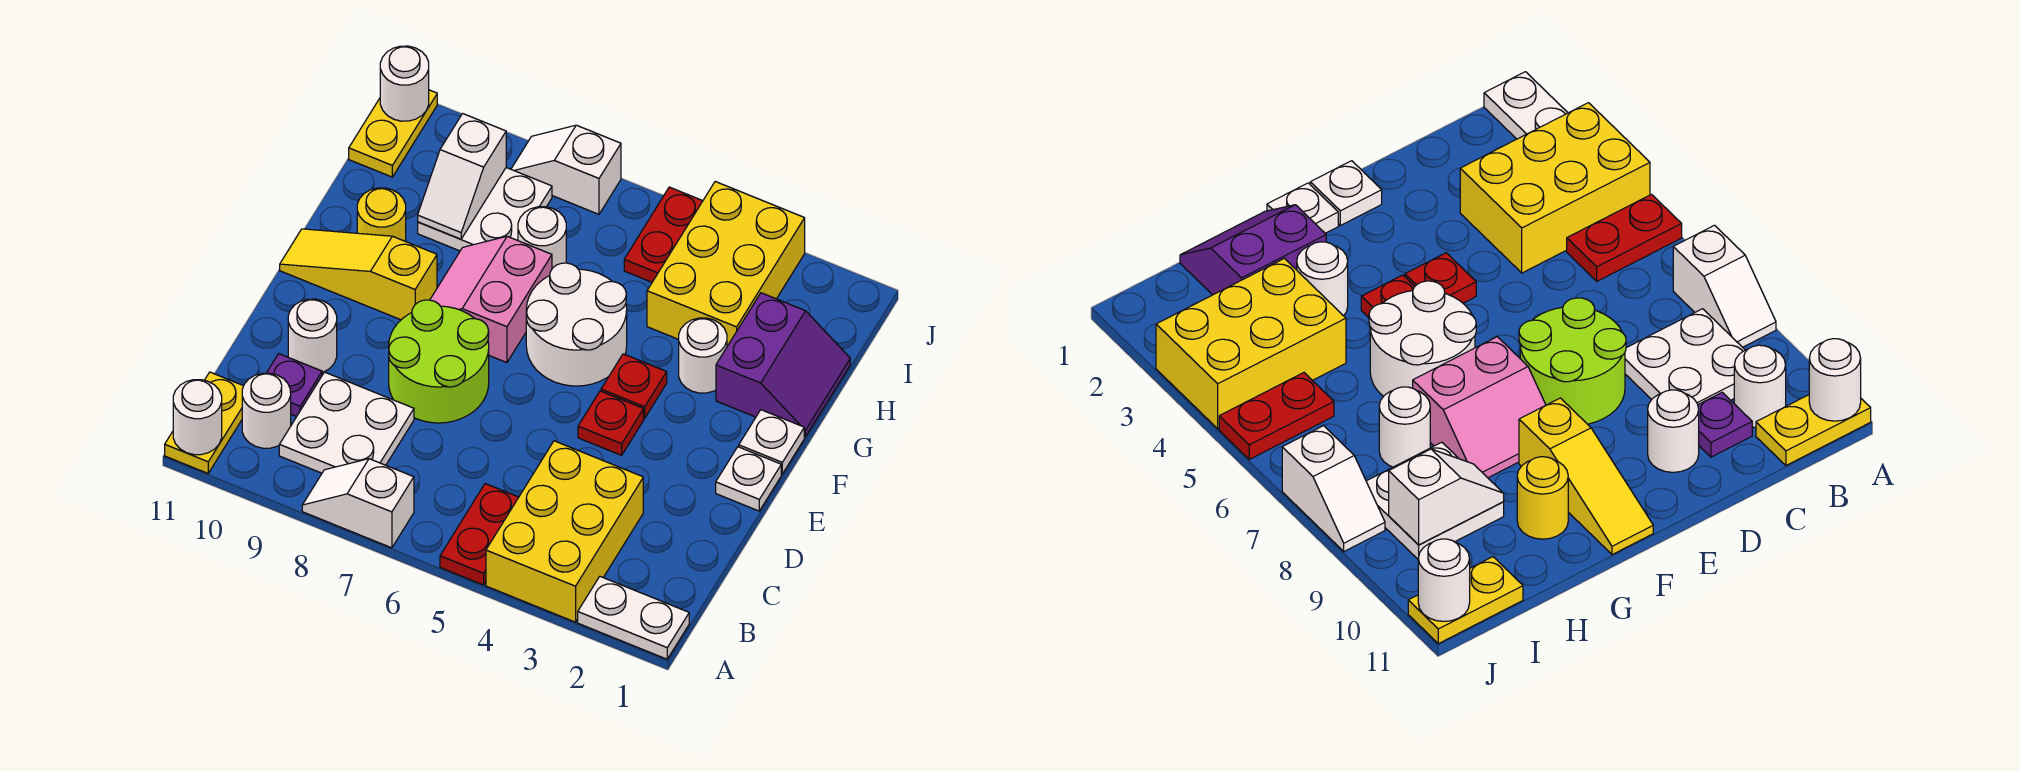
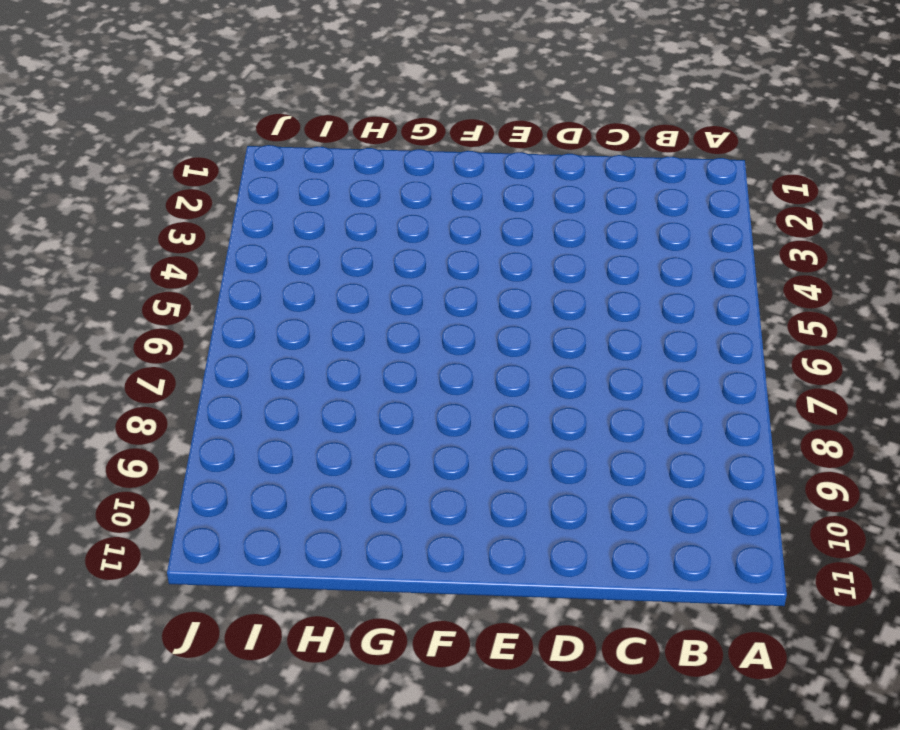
none -> white 1x2 plate [578,577,689,659]
none -> yellow 2x3 brick [486,441,643,622]
none -> red 1x2 plate [440,484,519,585]

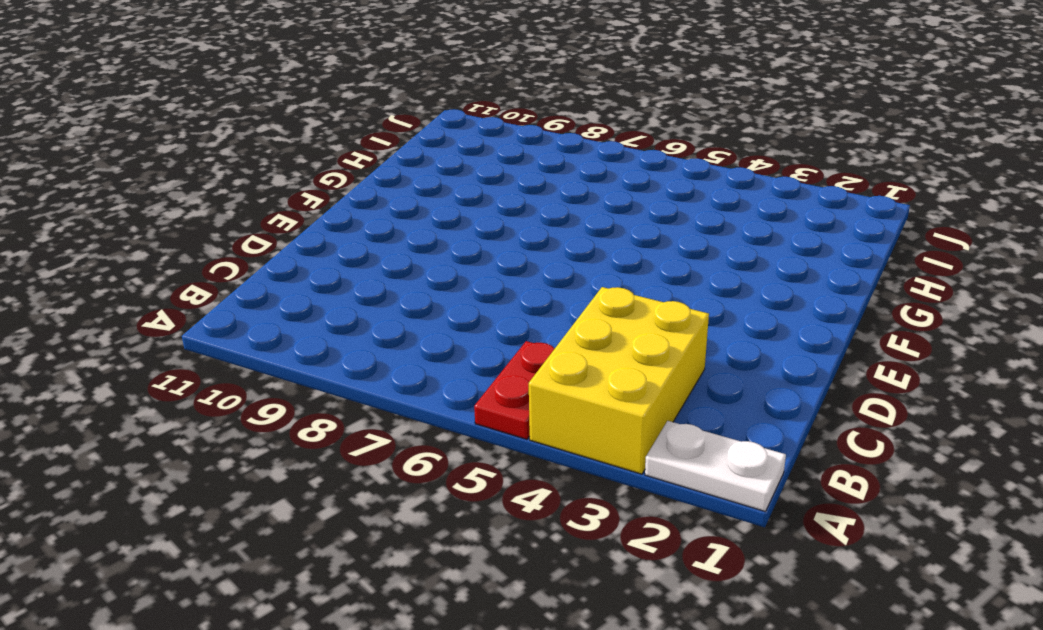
none -> white 1x2 slope [302,459,414,548]
none -> yellow 1x2 plate [165,372,243,473]
none -> white 2x2 plate [279,372,414,473]

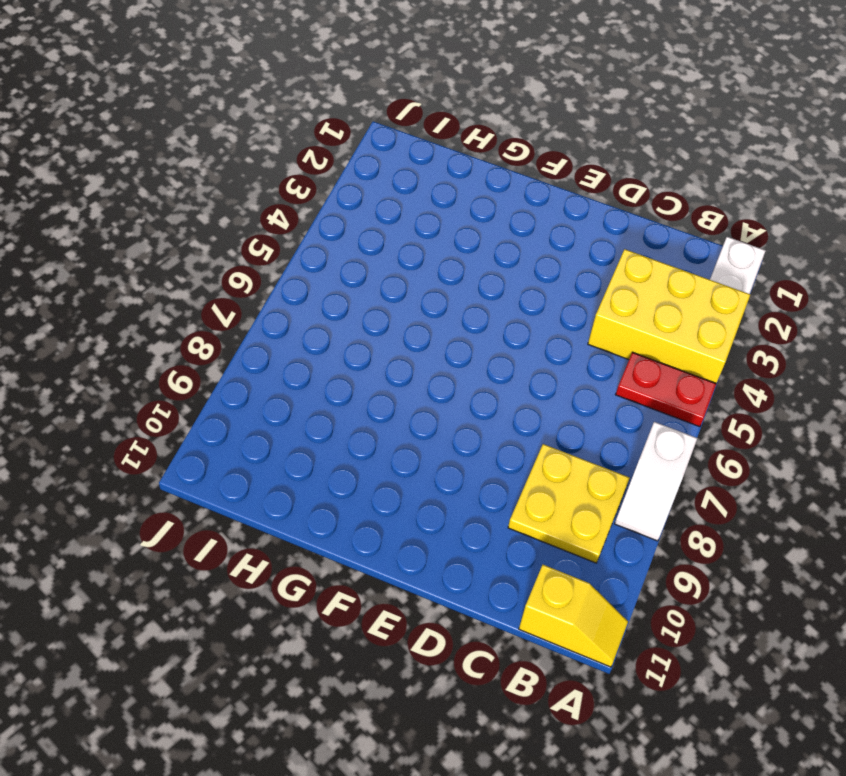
yellow 1x2 slope [519,565,628,667] -> yellow 1x2 plate [165,372,243,473]
yellow 2x2 plate [508,444,630,563] -> white 2x2 plate [279,372,414,473]
none -> white 1x1 round brick [242,373,291,448]
none -> purple 1x1 plate [267,354,322,417]
none -> lime 2x2 round brick [389,300,489,423]

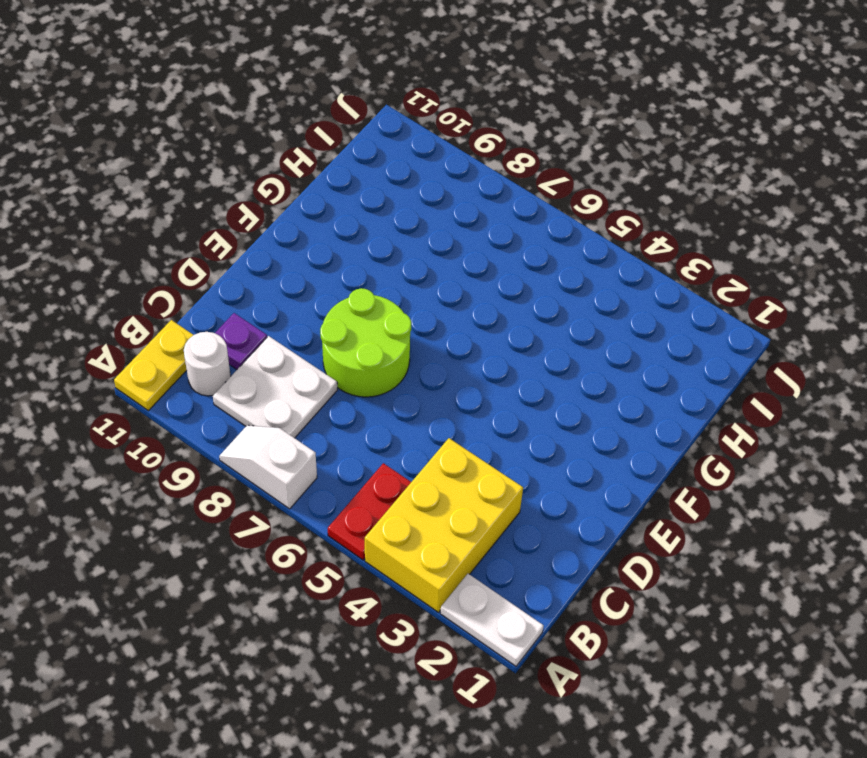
none -> white 1x1 round brick [288,299,337,372]
none -> white 1x1 plate [716,447,781,511]
none -> red 1x1 plate [578,391,644,455]

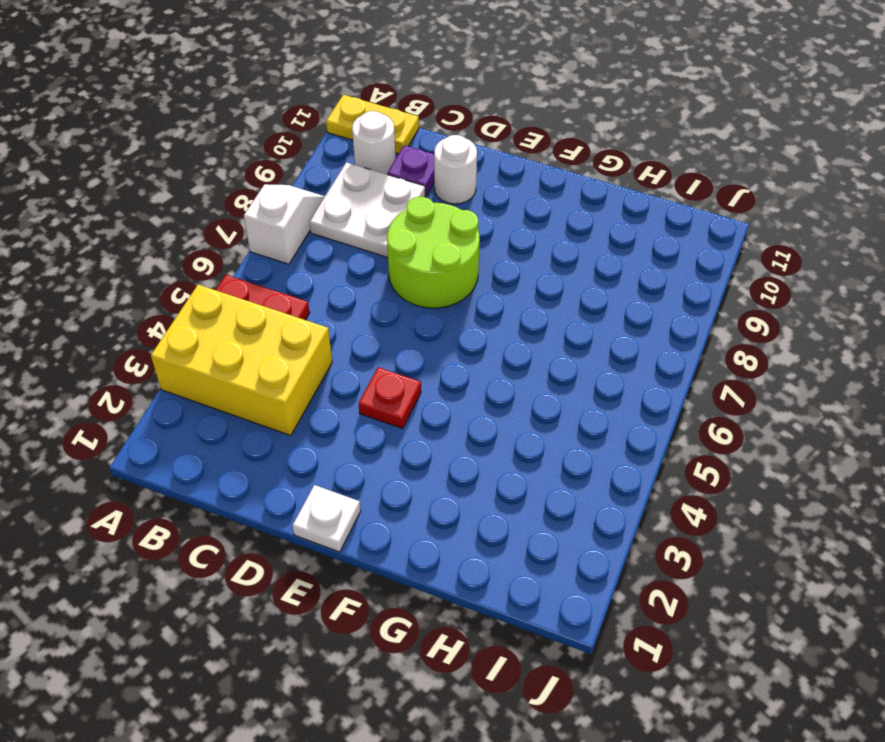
none -> white 1x2 plate [578,577,689,659]
none -> white 1x1 plate [739,410,804,474]
none -> red 1x1 plate [601,354,667,418]

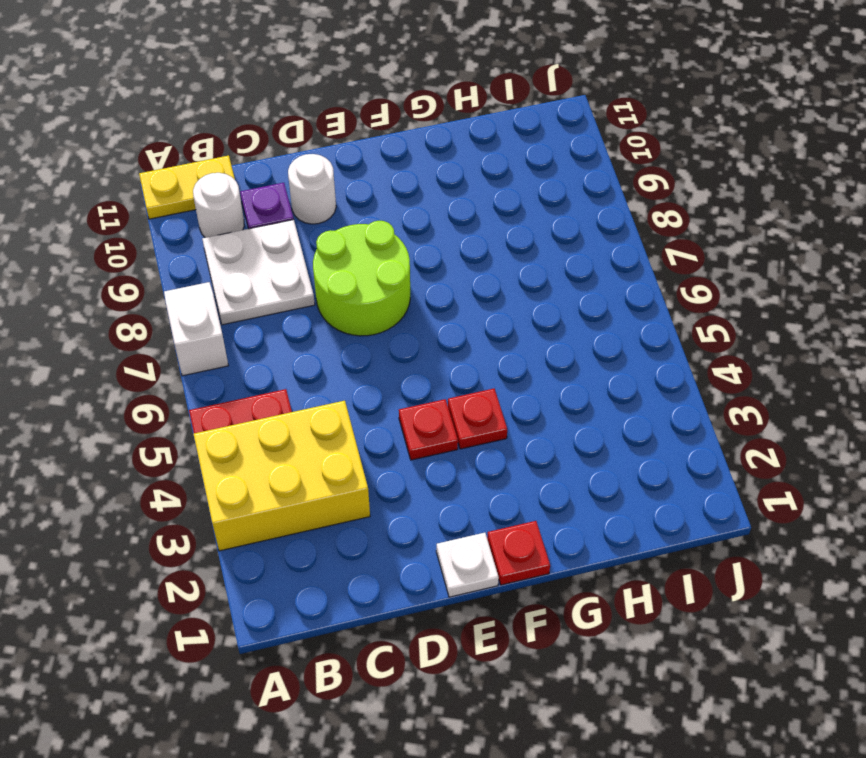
red 1x1 plate [487,521,550,585] -> white 1x1 plate [739,410,804,474]
none -> white 1x2 plate [578,577,689,659]
none -> white 2x2 round brick [526,263,627,386]
none -> pink 2x2 slope [430,236,552,363]

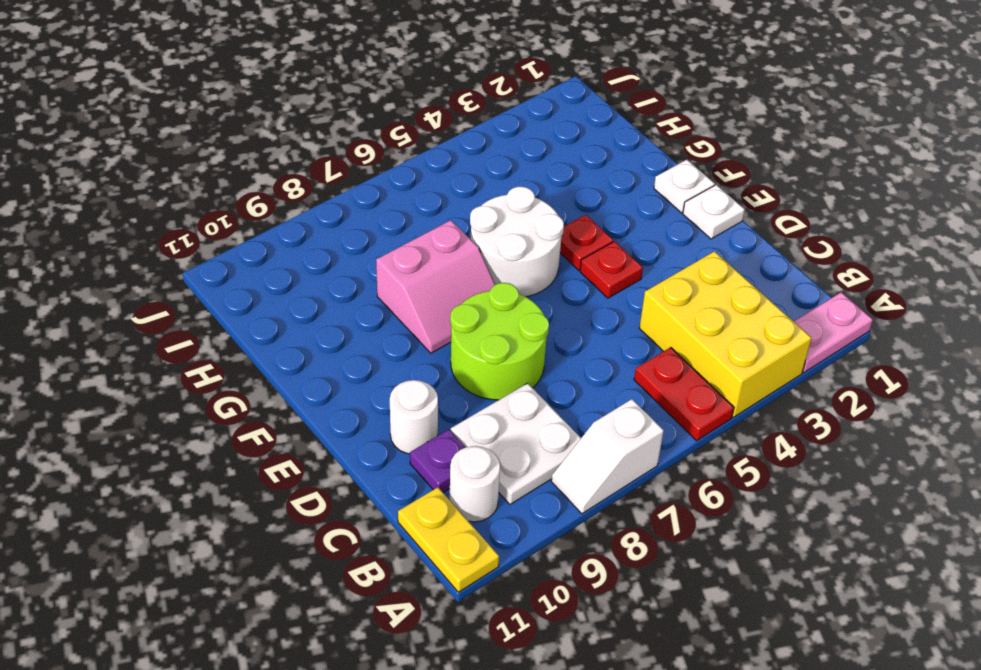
pink 1x2 plate [794,292,873,373] -> white 1x2 plate [578,577,689,659]
pink 2x2 slope [376,220,495,353] -> pink 2x2 slope turned to [430,236,552,363]
none -> yellow 1x3 slope [280,229,437,320]
none -> purple 2x2 slope [716,293,850,437]
none -> white 1x1 round brick [679,318,727,393]

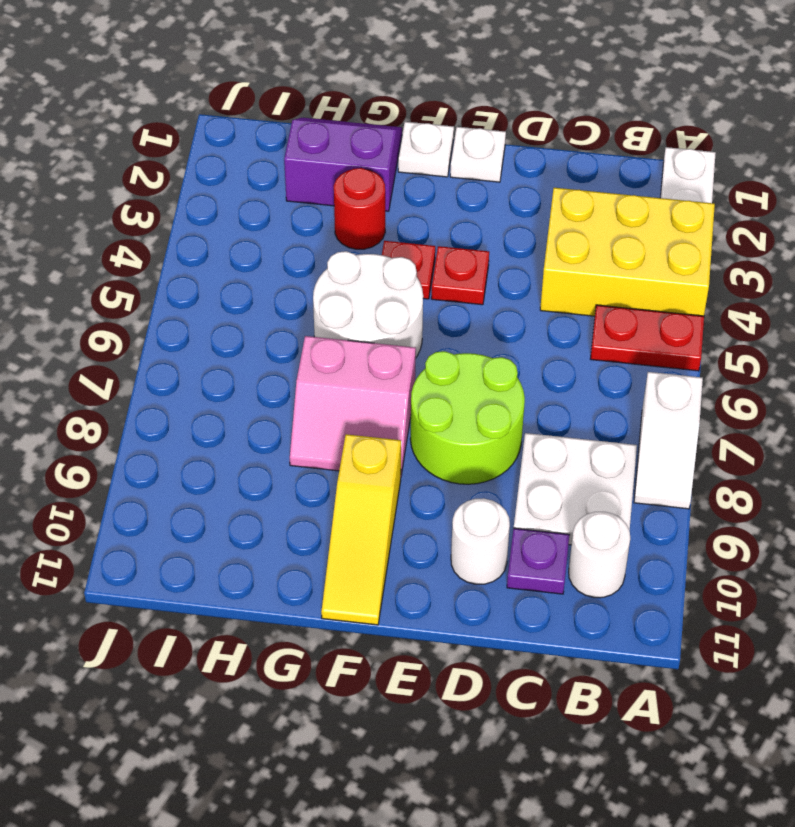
red 1x1 round brick [334,168,385,249] -> white 1x1 round brick [679,318,727,393]
none -> yellow 1x2 plate [165,372,243,473]
none -> yellow 1x1 round brick [357,188,406,241]
none -> yellow 2x3 brick [647,182,805,346]

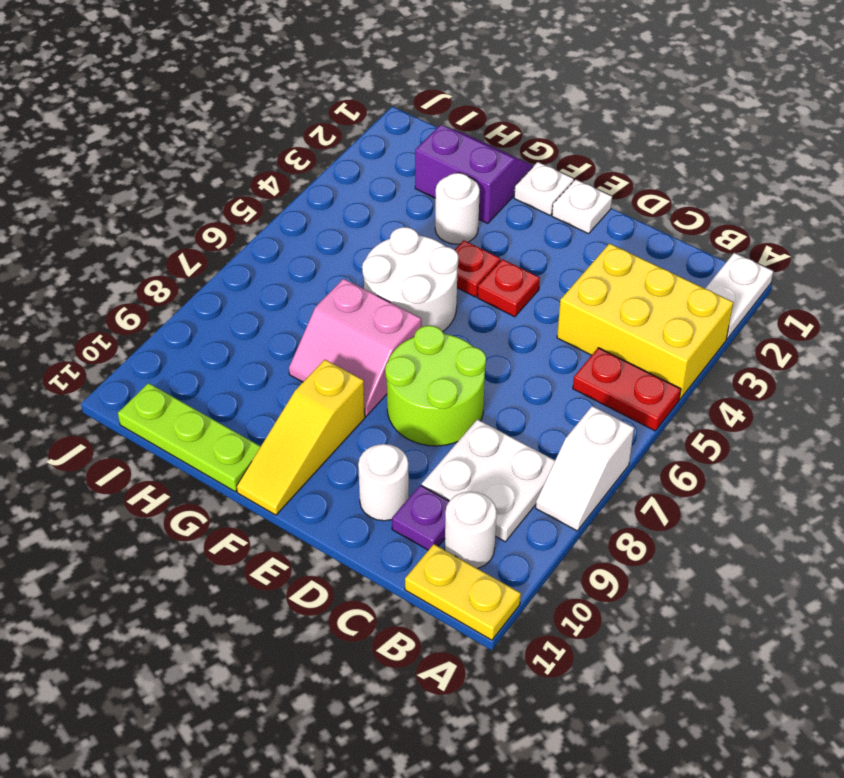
lime 1x3 plate [118,383,261,491] -> yellow 1x2 plate [349,90,437,177]
none -> yellow 1x1 round brick [357,188,406,241]
none -> yellow 2x3 brick [647,182,805,346]
none -> white 1x1 round brick [518,207,566,268]

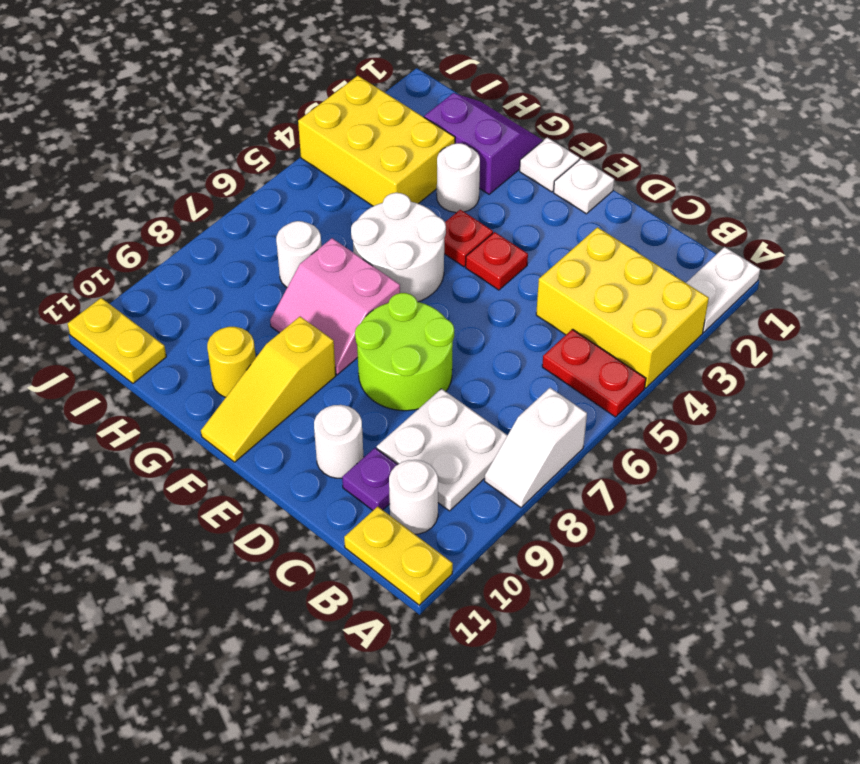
none -> white 2x2 plate [418,168,552,251]
none -> red 1x2 plate [624,187,703,282]
none -> white 1x2 slope [511,125,621,214]

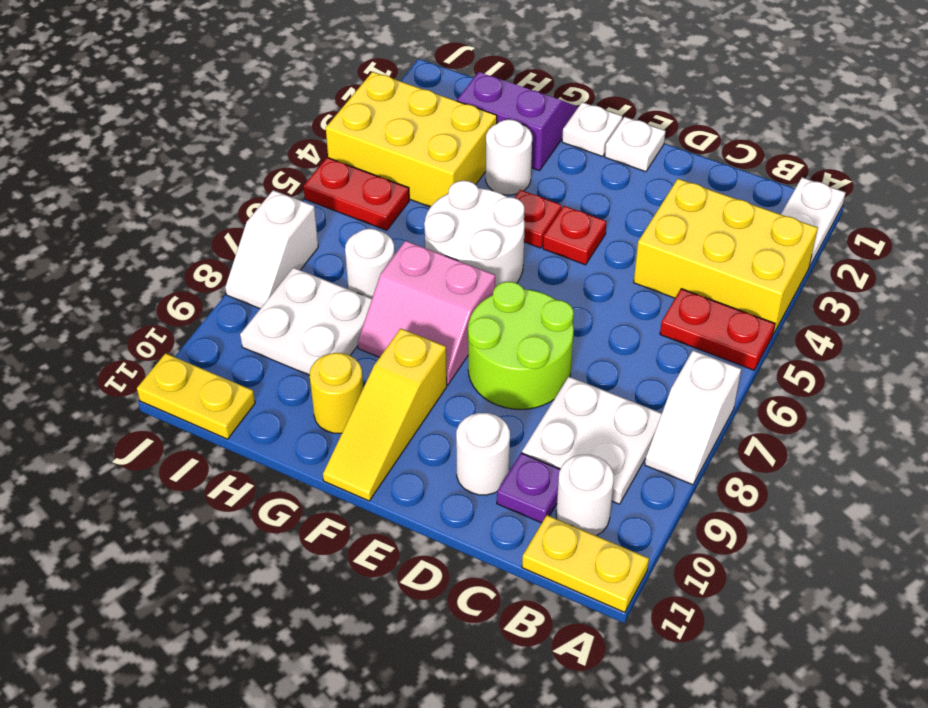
none -> white 1x1 round brick [173,380,222,455]
none -> white 1x2 slope [418,114,506,239]
none -> white 1x1 round brick [380,46,429,121]

